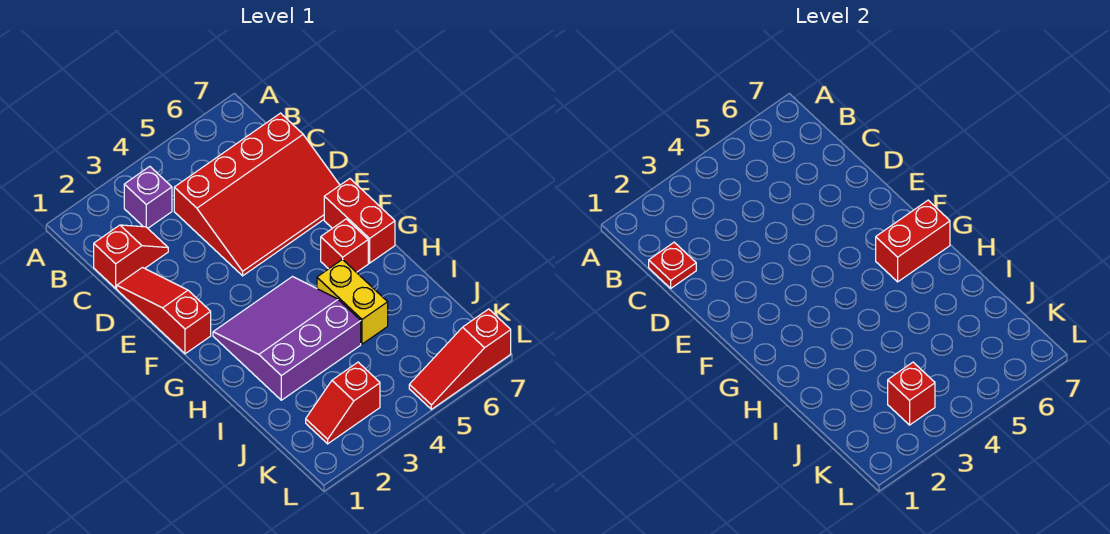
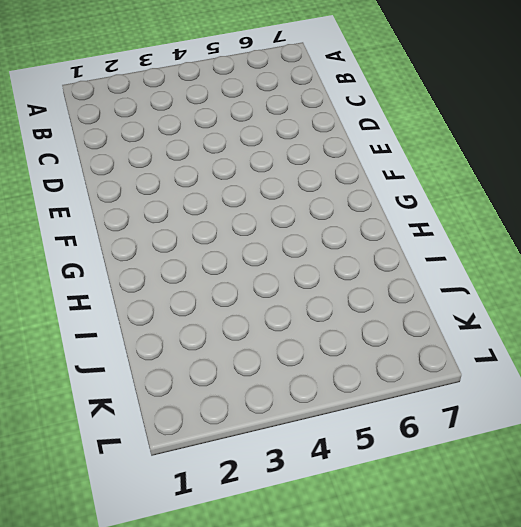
none -> purple 1x1 brick [124,166,172,228]
none -> red 1x2 slope [94,225,168,288]
none -> red 3x4 slope [174,113,340,276]

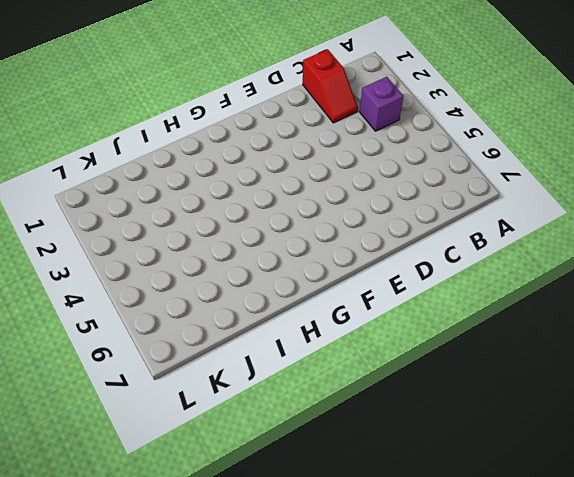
none -> red 3x4 slope [174,113,340,276]
none -> red 1x3 slope [117,268,211,354]
none -> red 1x2 brick [324,179,395,263]

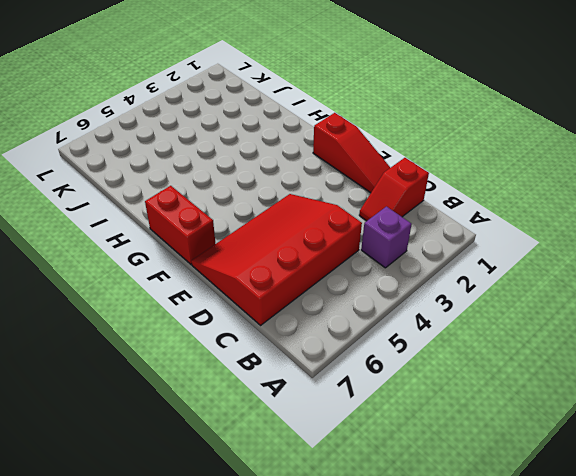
none -> purple 3x3 slope [213,277,361,400]
none -> red 1x1 brick [321,219,368,272]
none -> yellow 1x2 brick [317,259,388,344]

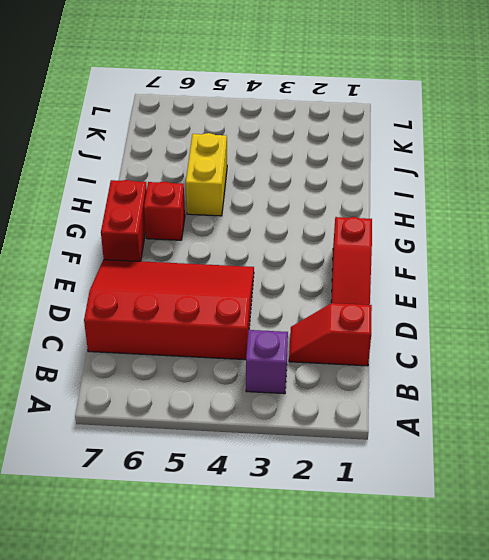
none -> purple 3x3 slope [213,277,361,400]
none -> red 1x2 slope [306,362,380,444]
none -> red 1x3 slope [409,309,511,409]

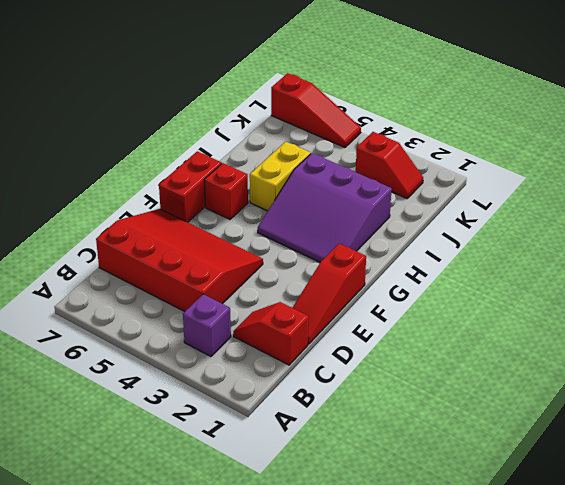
none -> red 1x1 plate [649,242,696,288]
none -> red 1x2 brick [876,200,950,282]
none -> red 1x1 brick [888,362,935,425]

